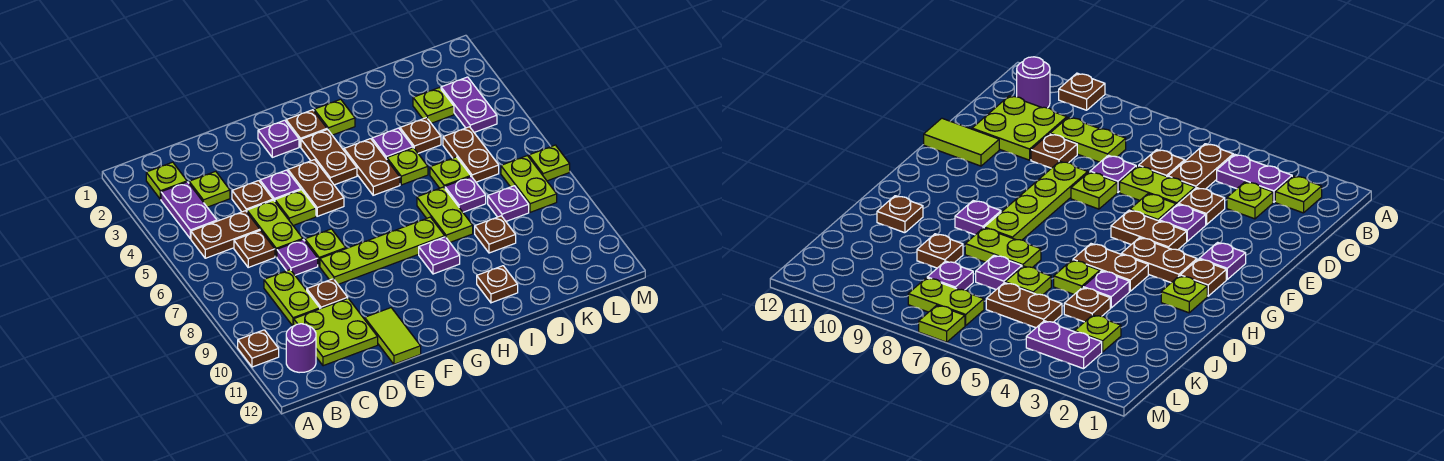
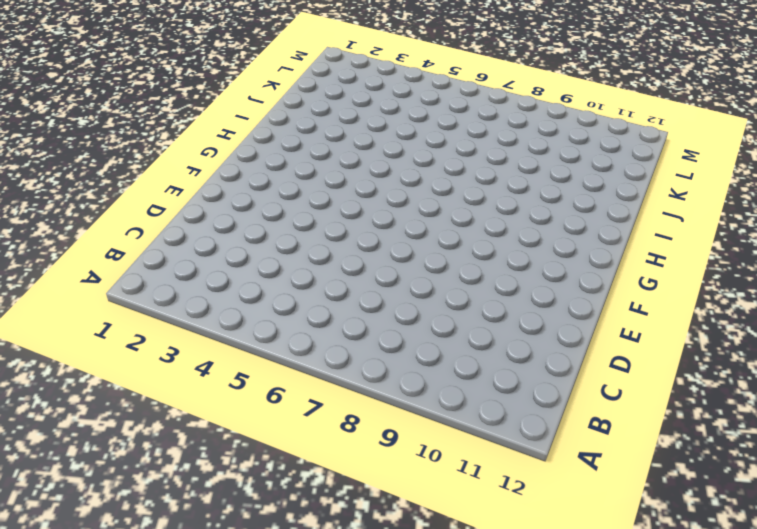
none -> brown 1x1 plate [238,330,279,367]
none -> lime 1x1 plate [146,162,187,199]
none -> purple 1x2 plate [161,182,217,239]
none -> brown 1x2 plate [191,211,260,258]

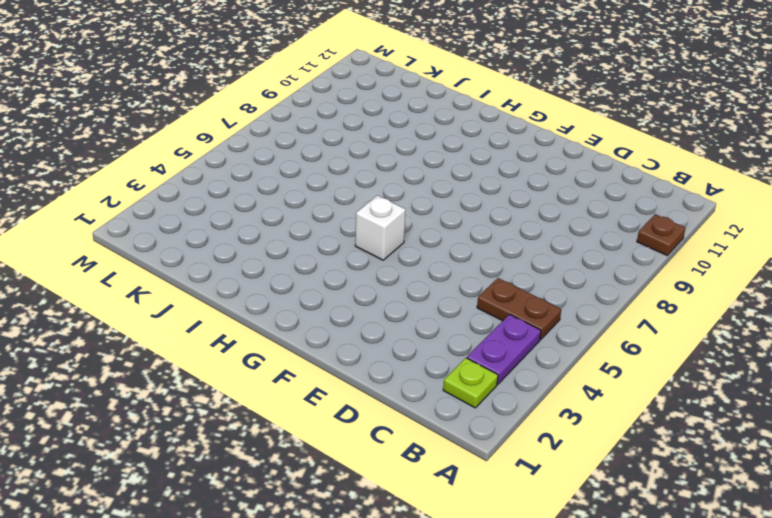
white 1x1 brick [355,195,406,260] -> none
none -> purple 1x1 round brick [286,324,316,373]
none -> lime 1x1 plate [189,171,230,207]
none -> brown 1x1 plate [234,230,275,267]
none -> lime 1x2 plate [264,270,320,326]

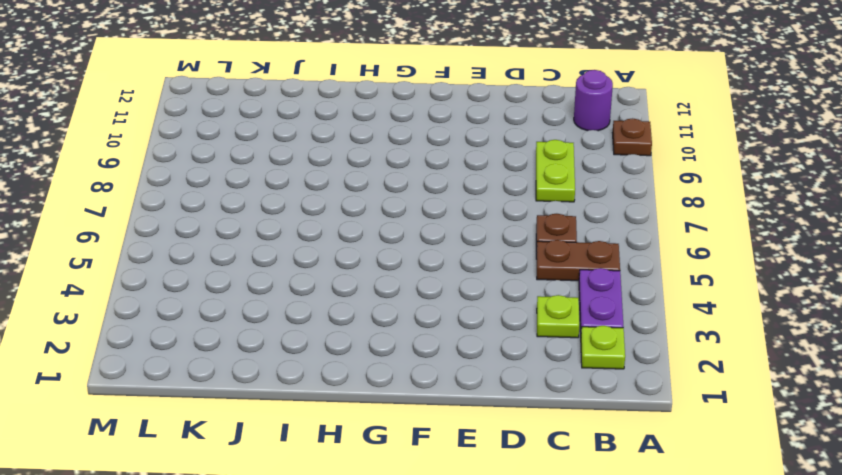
none -> lime 2x2 plate [294,299,378,366]
none -> brown 1x1 plate [232,181,273,212]
none -> lime 1x2 plate [247,200,303,257]
none -> purple 1x1 plate [277,240,318,275]

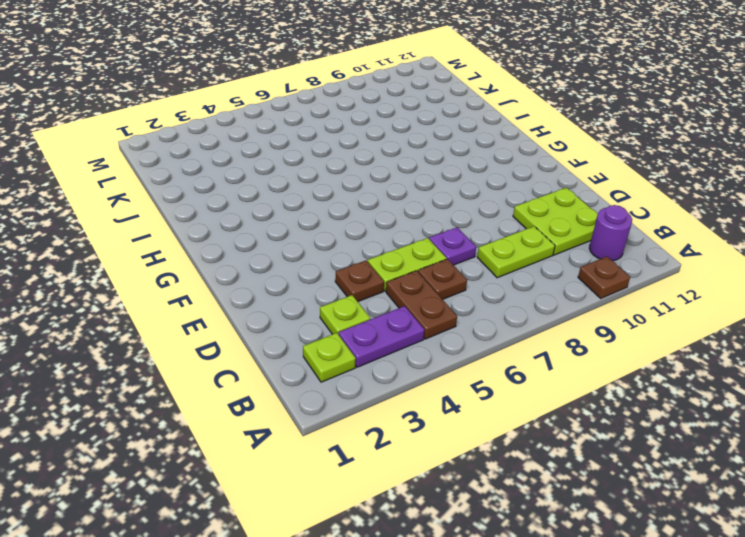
none -> brown 1x1 plate [307,279,348,309]
none -> purple 1x1 plate [260,170,301,201]
none -> lime 1x1 plate [275,190,316,225]
none -> lime 1x1 plate [305,229,346,266]

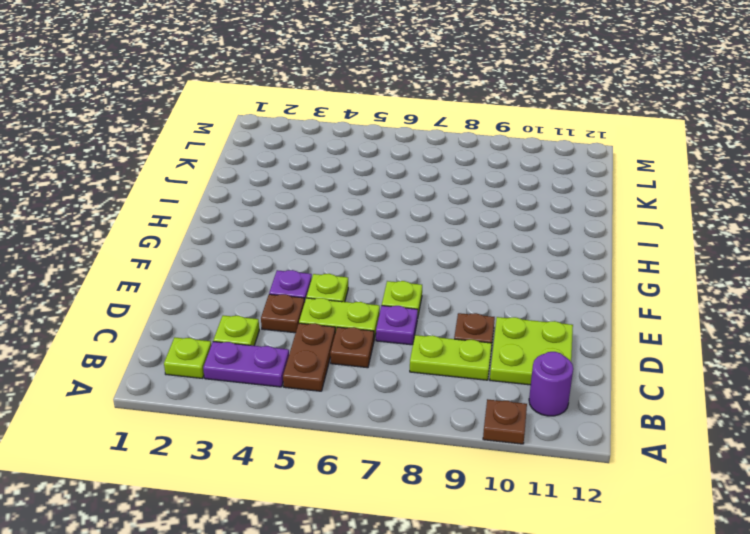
none -> lime 1x4 plate [320,217,445,284]
none -> lime 1x2 tile [365,308,421,364]
none -> purple 1x1 plate [258,120,299,157]
none -> brown 1x2 plate [288,160,344,216]

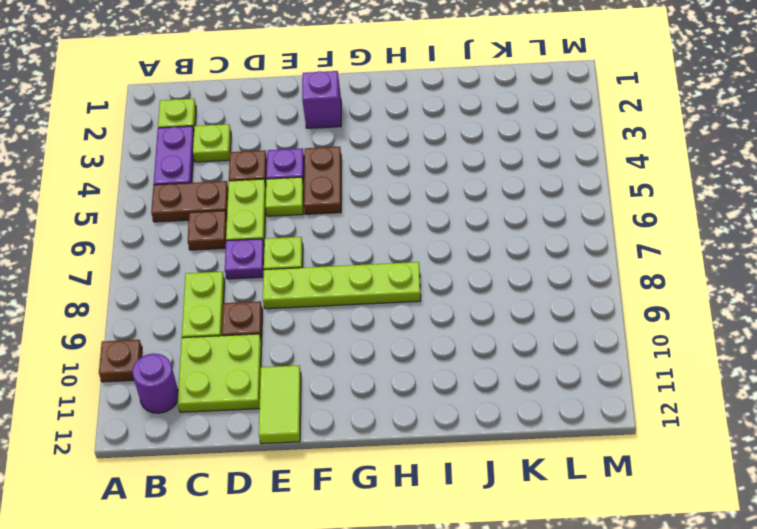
purple 1x1 brick [302,71,341,128] -> purple 1x1 plate [258,120,299,157]
none -> brown 1x1 plate [286,110,327,147]
none -> brown 1x2 plate [301,129,357,185]
none -> lime 1x1 plate [314,99,355,135]
none -> brown 1x2 plate [344,139,400,195]

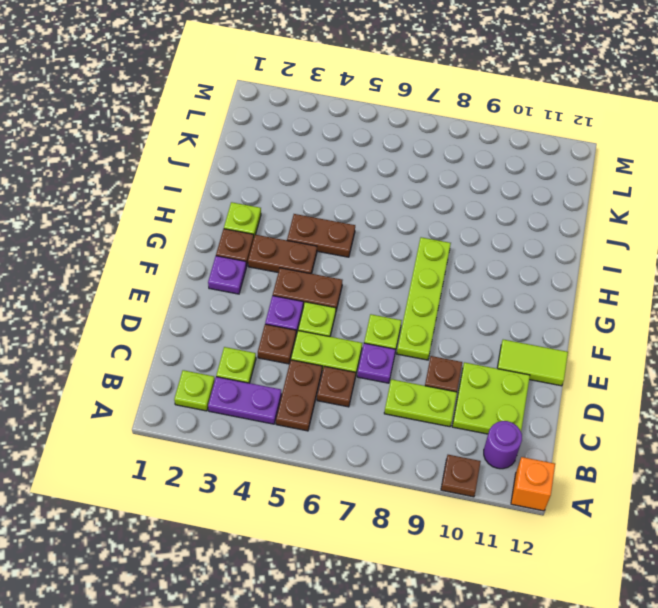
orange 1x1 brick [511,457,555,511] -> none
none -> purple 1x1 plate [419,237,460,274]
none -> purple 1x1 plate [372,128,413,159]
none -> lime 1x1 plate [387,148,428,185]
none -> lime 1x2 plate [417,187,473,242]

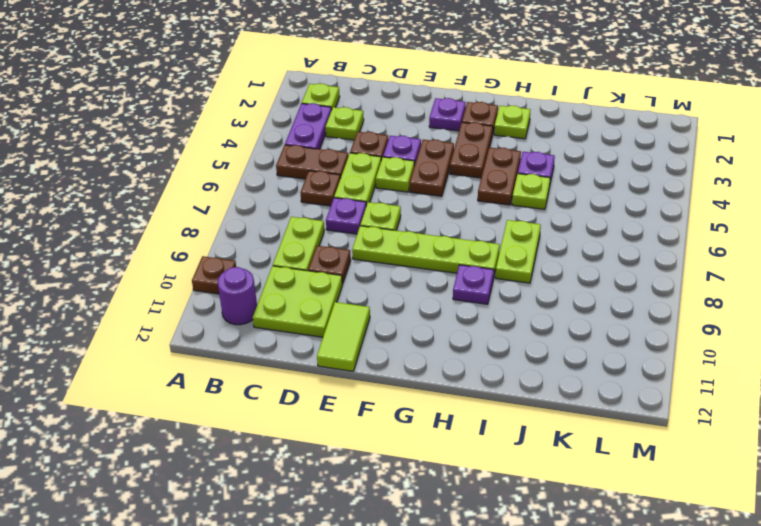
none -> brown 1x1 plate [477,266,518,303]
none -> brown 1x1 plate [400,118,441,153]
none -> lime 1x1 plate [430,157,471,188]
none -> purple 1x1 plate [445,177,486,212]

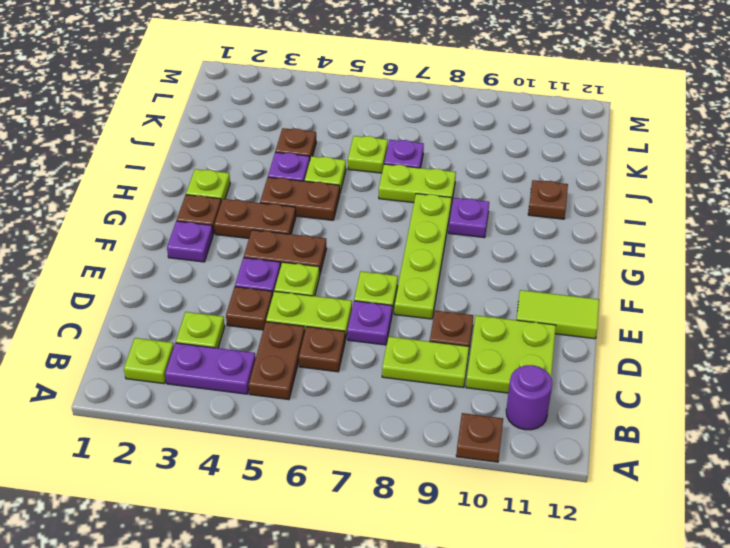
none -> brown 1x1 plate [475,216,516,253]
none -> lime 1x1 plate [413,88,454,123]
none -> brown 1x2 plate [443,127,499,182]
none -> purple 1x1 plate [488,186,529,221]

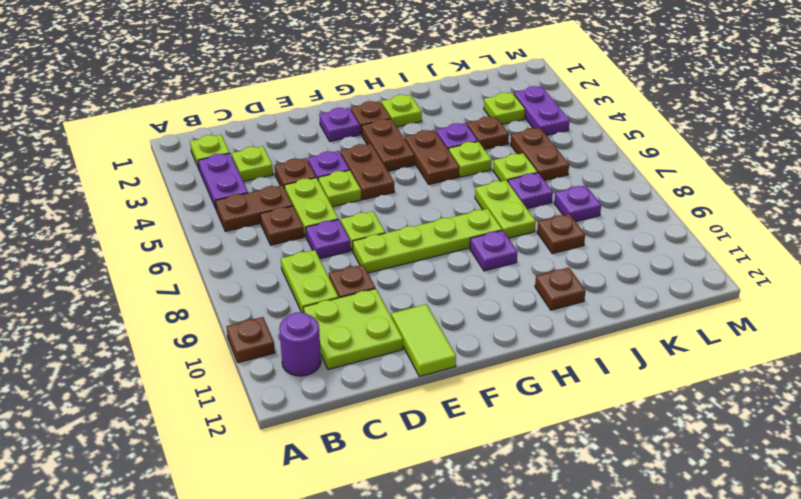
none -> lime 1x2 plate [501,156,557,212]
none -> lime 1x1 plate [529,145,570,181]

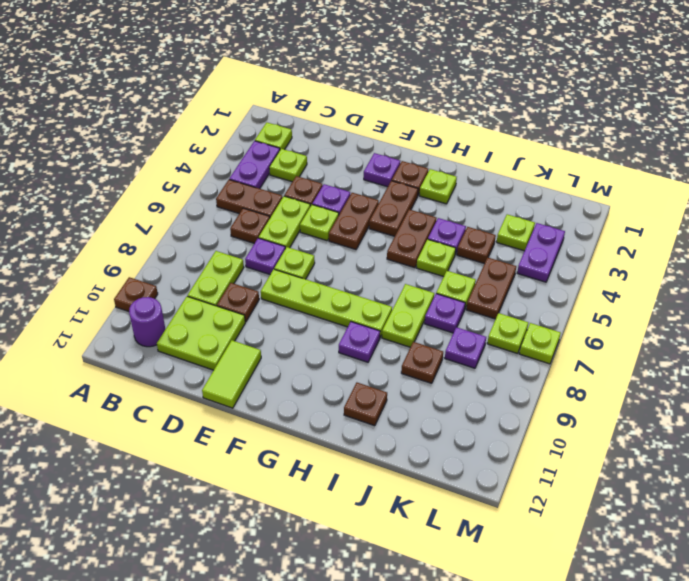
lime 1x1 plate [487,313,528,354] -> lime 1x2 plate [501,156,557,212]

